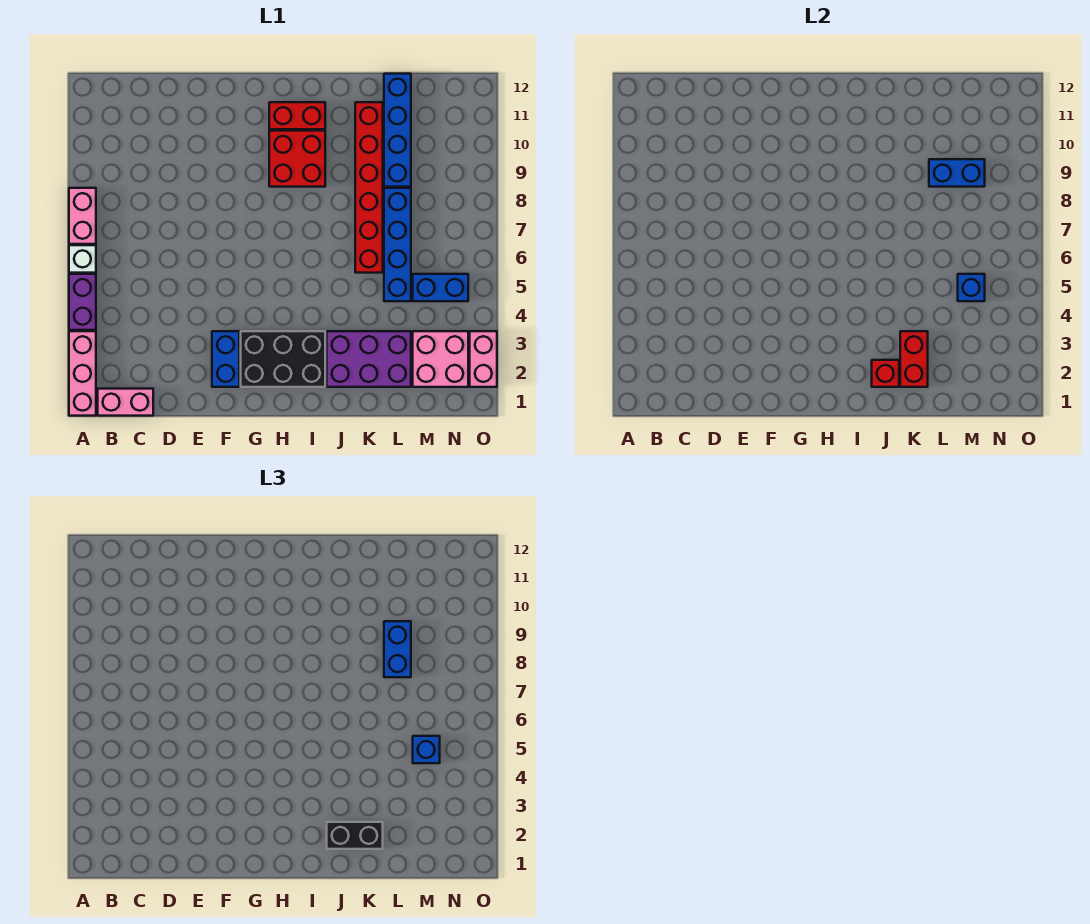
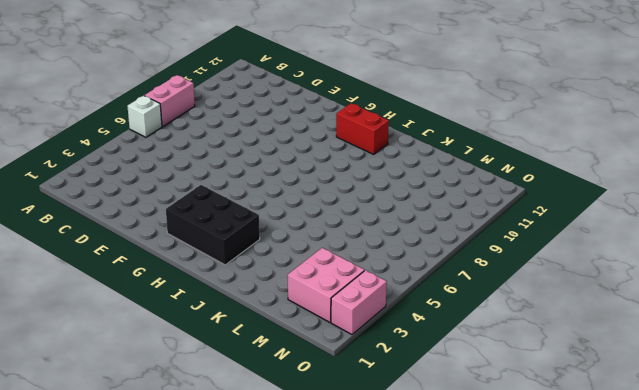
none -> pink 1x3 brick [69,331,96,416]
none -> purple 1x2 brick [69,274,96,330]
none -> pink 1x2 brick [98,389,153,416]

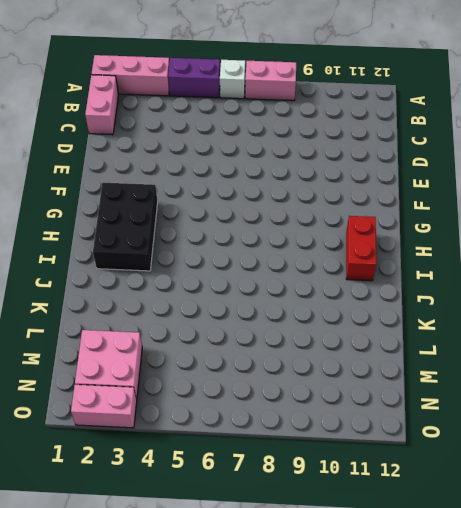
none -> blue 1x2 brick [212,331,239,387]
none -> red 2x2 brick [269,131,325,187]
none -> purple 2x3 brick [327,331,411,387]

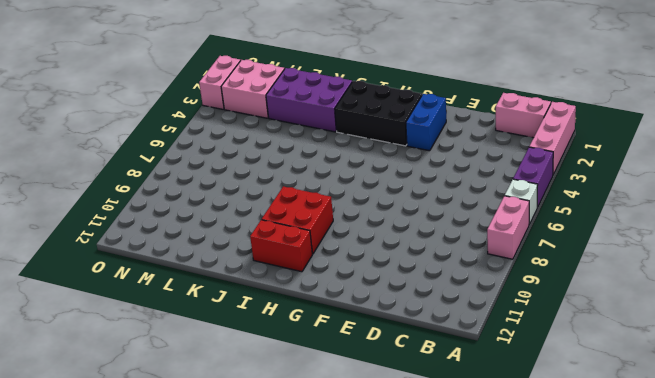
none -> red 1x6 brick [355,102,383,273]
none -> blue 1x4 brick [384,188,411,301]
none -> blue 1x4 brick [384,74,411,187]

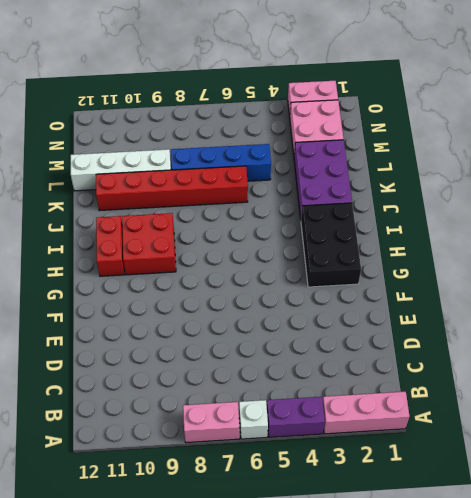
white 1x4 brick [71,149,171,191] -> blue 1x4 brick [384,74,411,187]
none -> pink 1x2 brick [98,389,153,416]
none -> blue 1x2 brick [212,331,239,387]
none -> blue 1x2 brick [413,274,468,301]

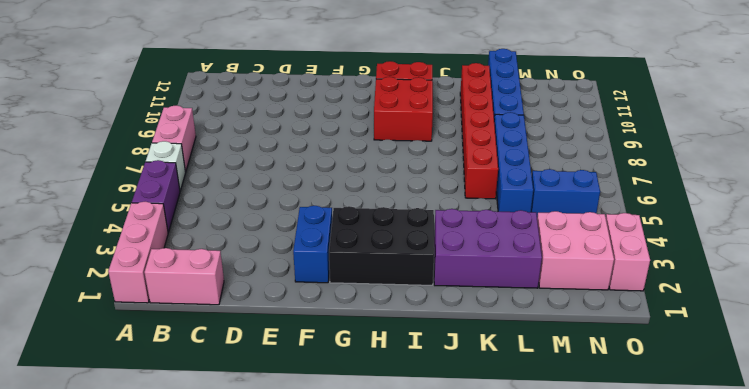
none -> red 1x1 brick [872,360,899,387]
none -> red 1x2 brick [900,331,928,387]
none -> blue 1x2 brick [929,159,985,187]

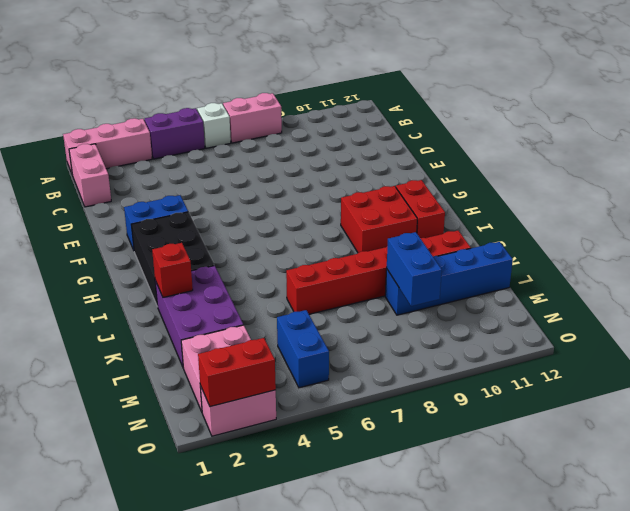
red 1x2 brick [198,338,276,407] -> red 1x2 brick moved to [900,331,928,387]
none -> blue 1x4 brick [384,188,411,301]
none -> blue 1x1 brick [958,274,985,301]
none -> black 1x2 brick [327,822,383,849]

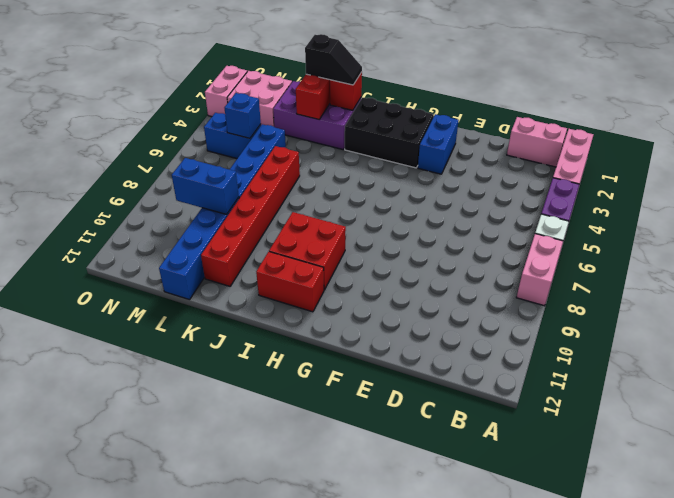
black 1x2 slope [305,34,362,85] -> black 1x2 brick [327,822,383,849]
none -> blue 1x2 brick [384,621,411,677]
none -> blue 1x1 brick [413,736,440,763]

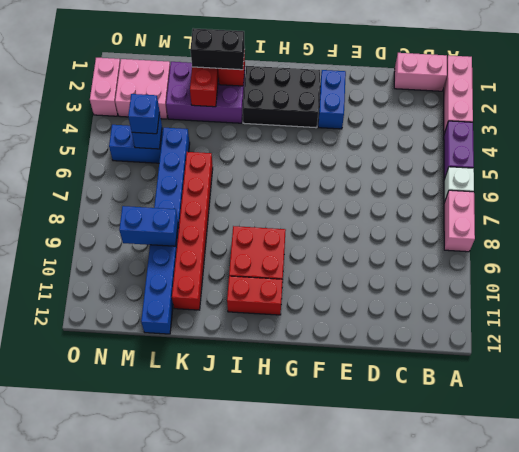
none -> blue 1x2 brick [384,621,411,677]

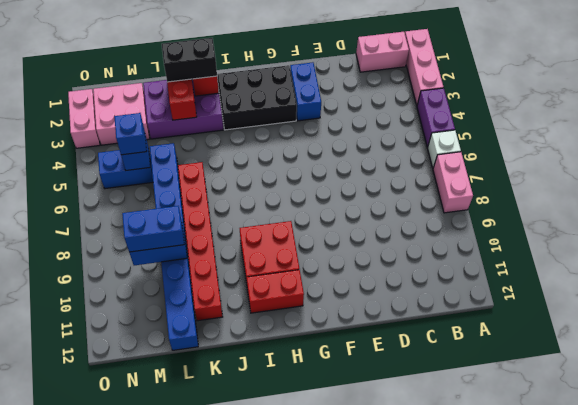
blue 1x2 brick [122,206,184,252] -> blue 1x2 brick turned to [384,621,411,677]

